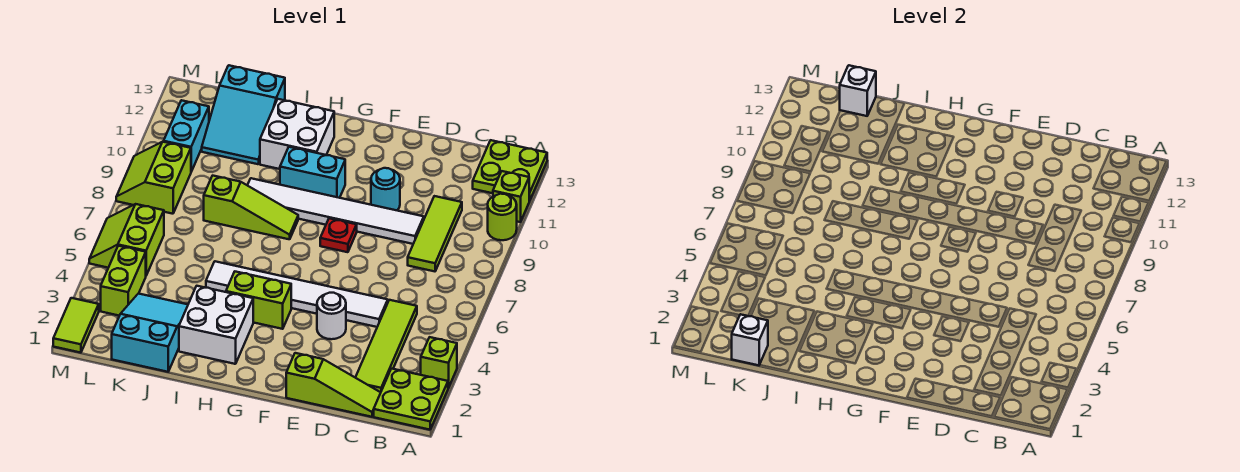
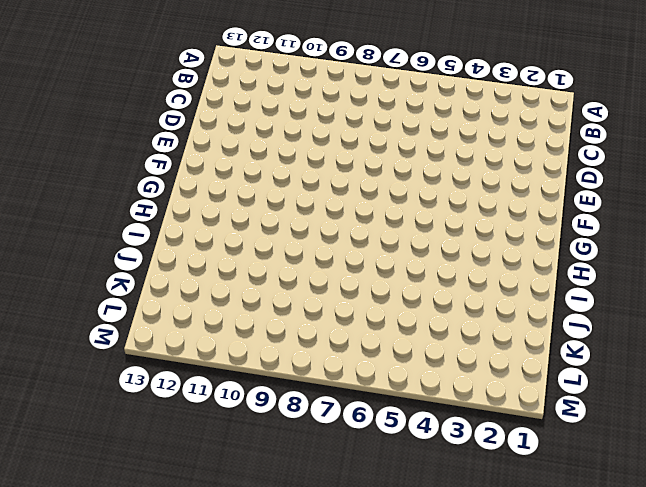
none -> lime 2x2 plate [374,369,448,430]
none -> lime 1x1 brick [421,337,457,388]
none -> lime 1x1 round brick [488,194,517,240]

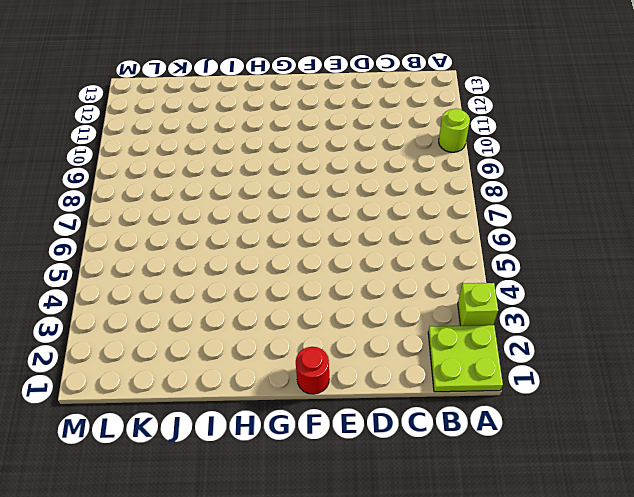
red 1x1 round brick [296,347,329,394] -> none
none -> lime 1x1 brick [493,171,529,222]
none -> lime 2x2 plate [473,140,547,201]
none -> lime 1x3 slope [286,353,381,417]

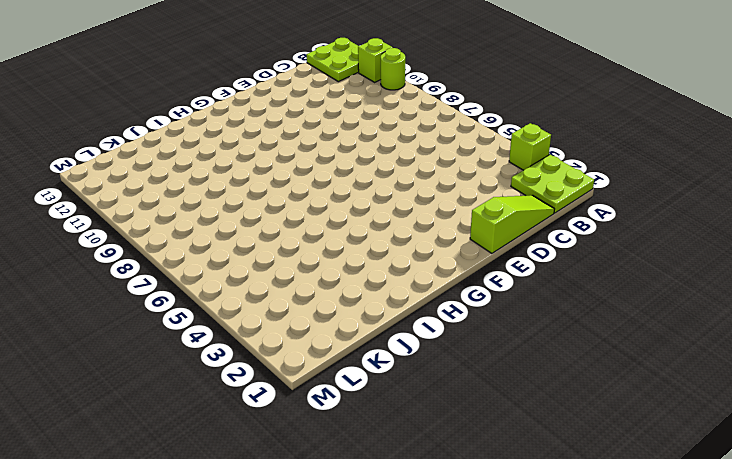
none -> lime 1x4 tile [355,300,417,392]
none -> lime 1x3 tile [408,196,462,271]
none -> white 1x6 tile [206,261,388,327]

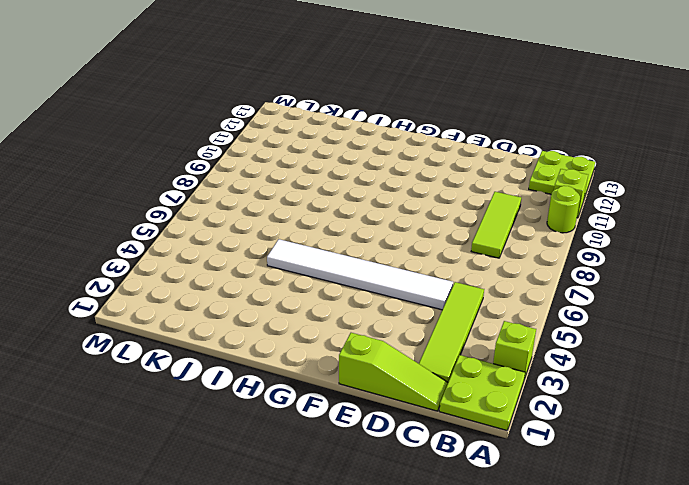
none -> white 1x6 tile [247,178,424,244]
none -> white 1x1 round brick [317,293,346,339]
none -> cyan 1x1 round brick [371,168,400,210]

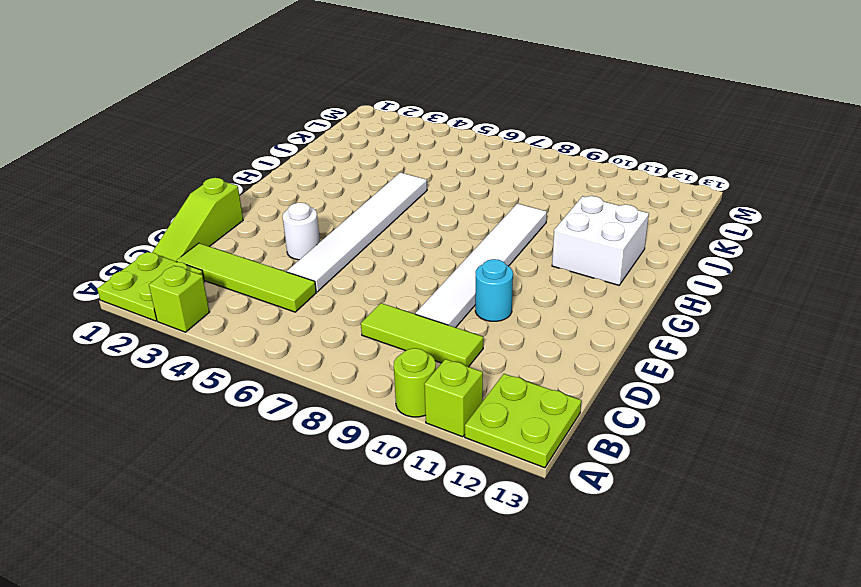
none -> red 1x1 plate [320,218,357,252]
none -> lime 1x2 brick [226,272,291,329]
none -> cyan 1x2 brick [280,147,345,198]

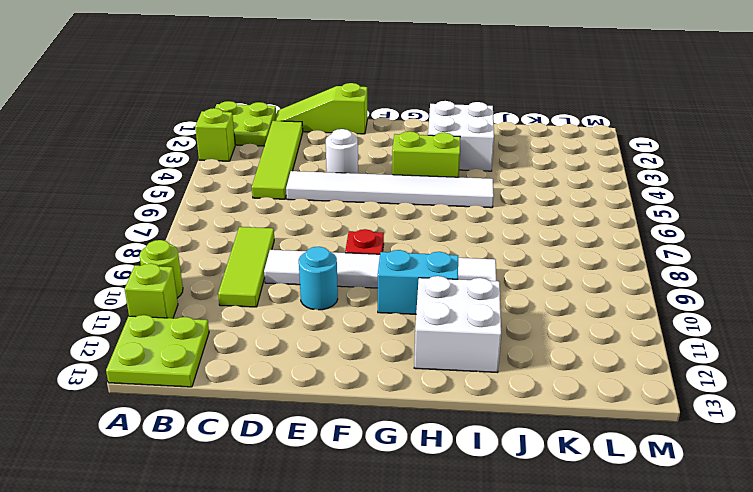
none -> lime 1x3 slope [204,176,298,239]
none -> cyan 2x3 slope [112,294,188,372]
none -> cyan 2x3 slope [202,65,285,164]

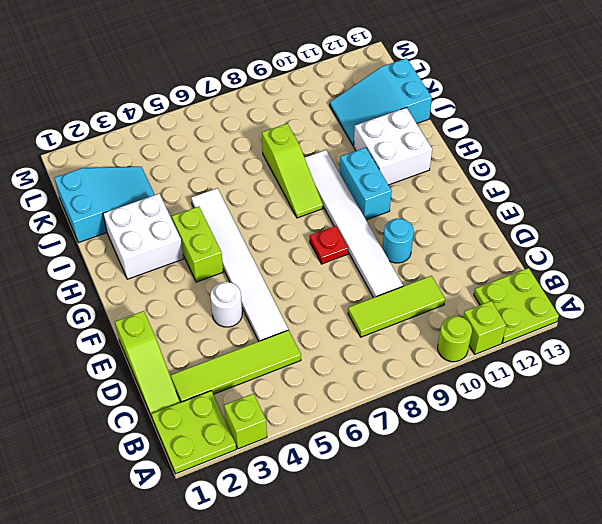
none -> lime 1x2 brick [101,246,146,316]
none -> lime 2x2 slope [89,204,164,275]
none -> lime 2x2 slope [116,142,191,214]

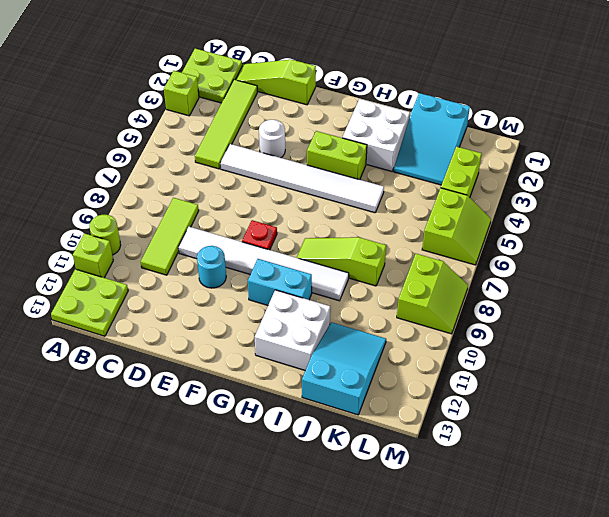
none -> cyan 1x2 brick [164,100,209,172]
none -> lime 1x2 tile [53,298,99,353]
none -> white 1x1 brick [732,314,768,365]

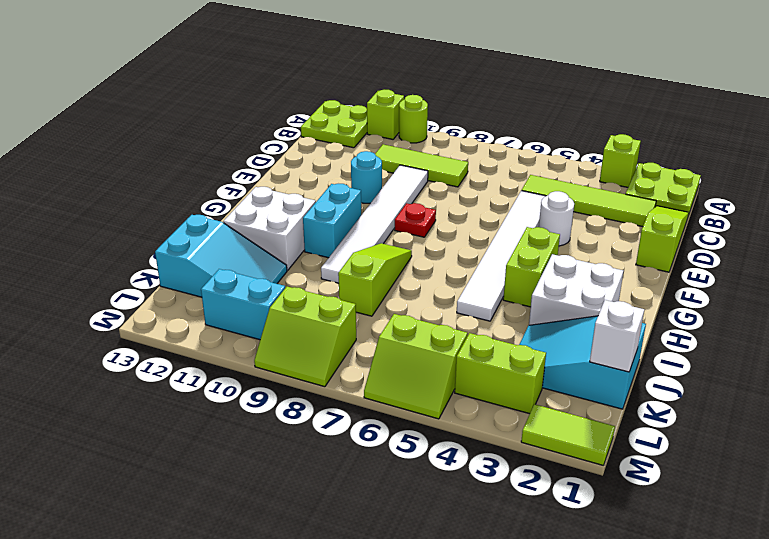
none -> white 1x1 brick [840,65,876,116]

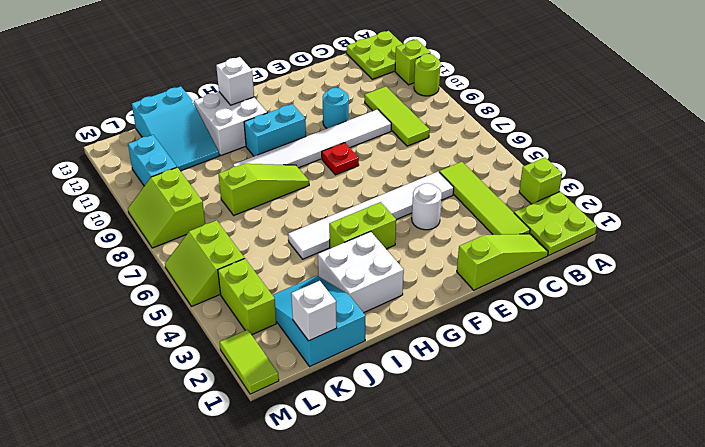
white 1x1 brick [216,57,254,105] -> white 1x1 brick moved to [840,65,876,116]

